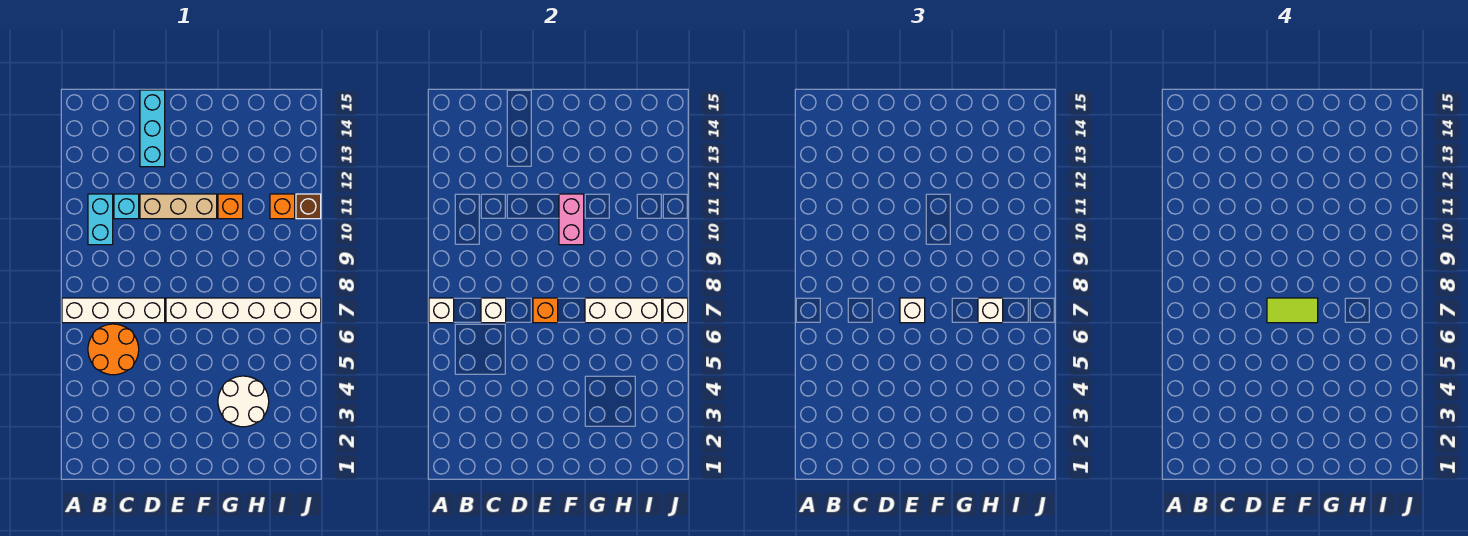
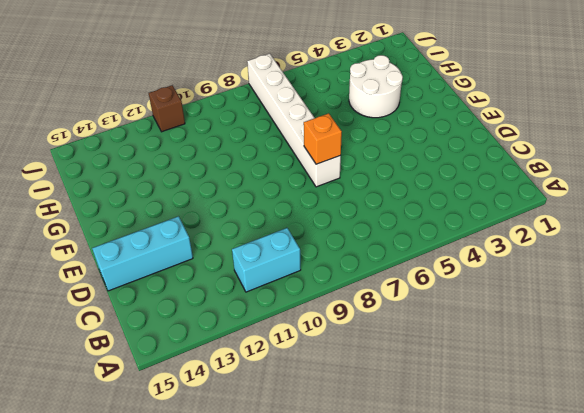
none -> white 1x4 brick [62,298,165,323]
none -> orange 2x2 round brick [88,324,139,375]
none -> cyan 1x1 brick [114,194,139,219]

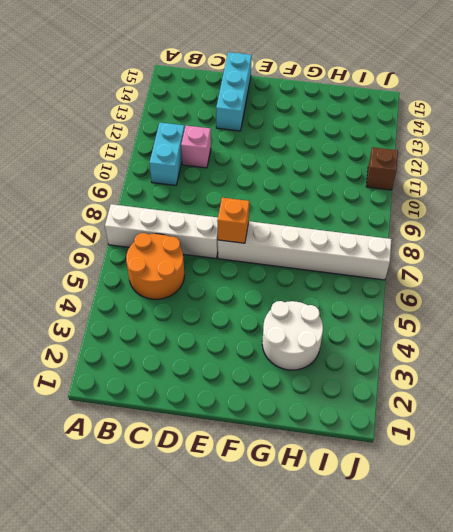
pink 1x1 brick [181,126,211,168] -> cyan 1x1 brick [114,194,139,219]
none -> tan 1x3 brick [140,194,217,219]
none -> orange 1x1 brick [218,194,243,219]
none -> orange 1x1 brick [270,194,295,219]

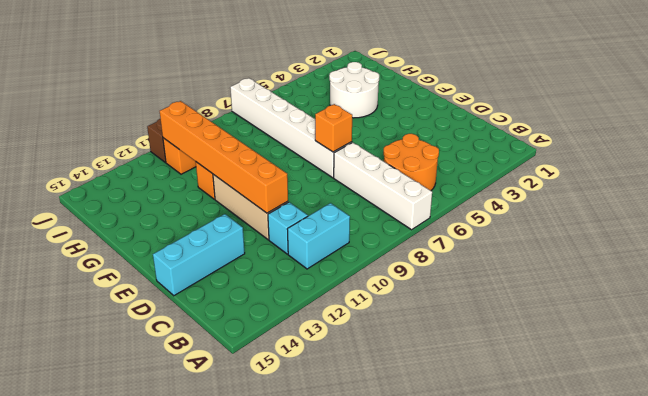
orange 1x6 brick [160,101,288,213] -> pink 1x2 brick [559,194,584,245]
none -> white 1x1 brick [429,298,454,323]
none -> white 1x1 brick [481,298,506,323]
none -> white 1x3 brick [585,298,662,323]

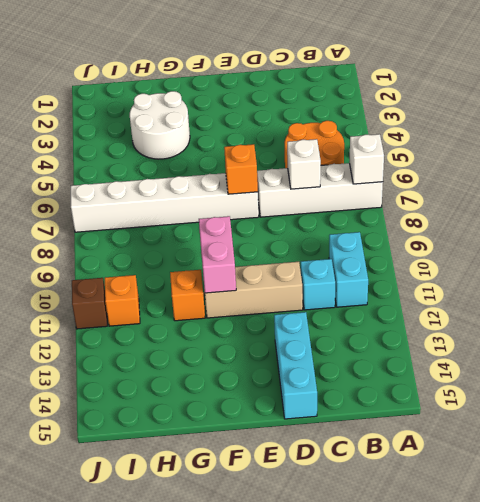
none -> white 1x3 brick [585,298,662,323]
none -> white 1x1 brick [663,298,688,323]
none -> white 1x1 brick [900,298,925,323]

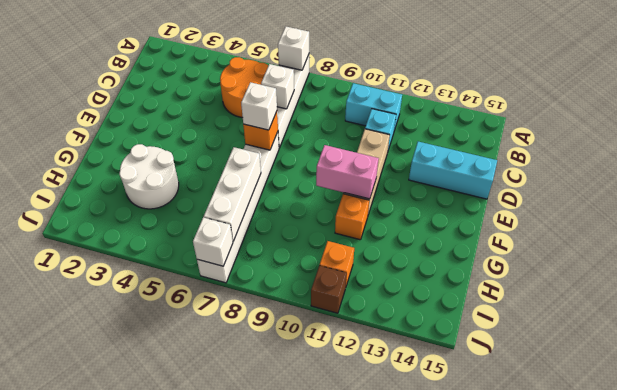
none -> white 1x1 brick [978,298,1003,323]
none -> lime 1x2 tile [1267,298,1318,323]

